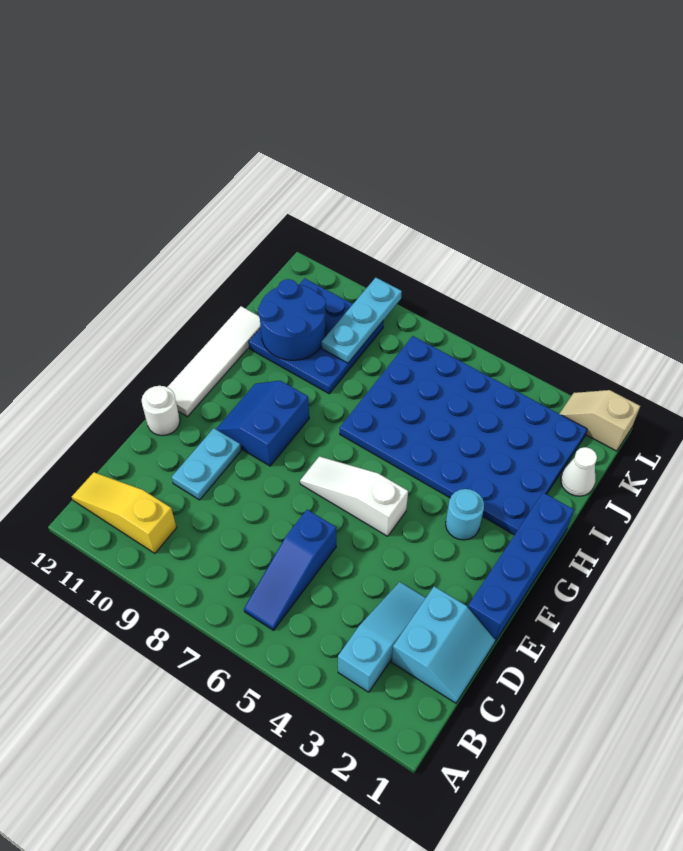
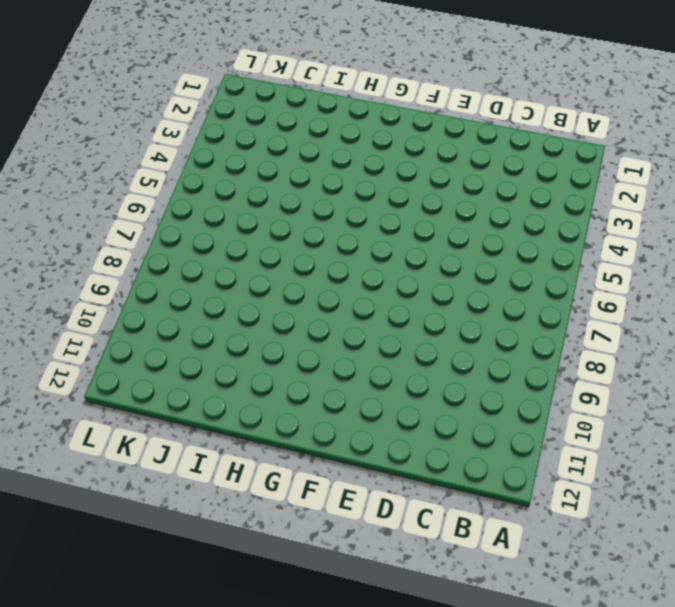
none -> cyan 1x3 slope [338,582,426,692]
none -> blue 1x3 slope [244,510,336,630]
none -> yellow 1x3 slope [72,472,177,553]

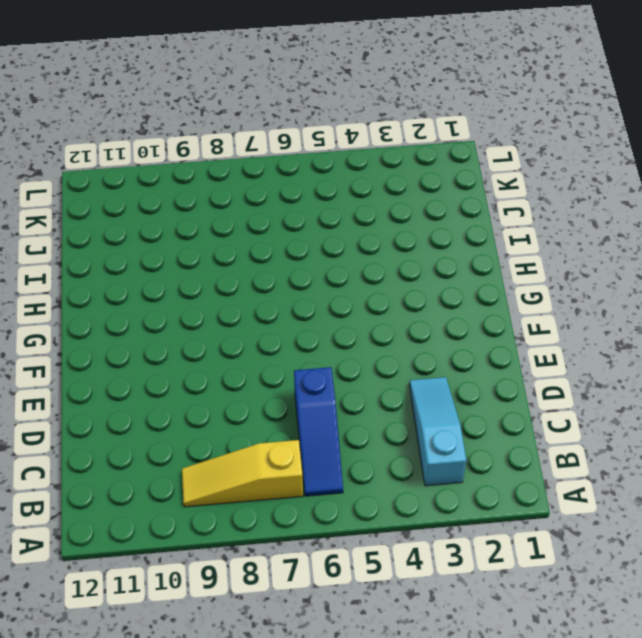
yellow 1x3 slope [182,440,303,507] -> yellow 1x3 slope moved to [72,472,177,553]
none -> cyan 2x2 slope [392,586,495,703]
none -> cyan 1x2 plate [172,428,241,500]
none -> blue 1x4 brick [468,493,574,641]

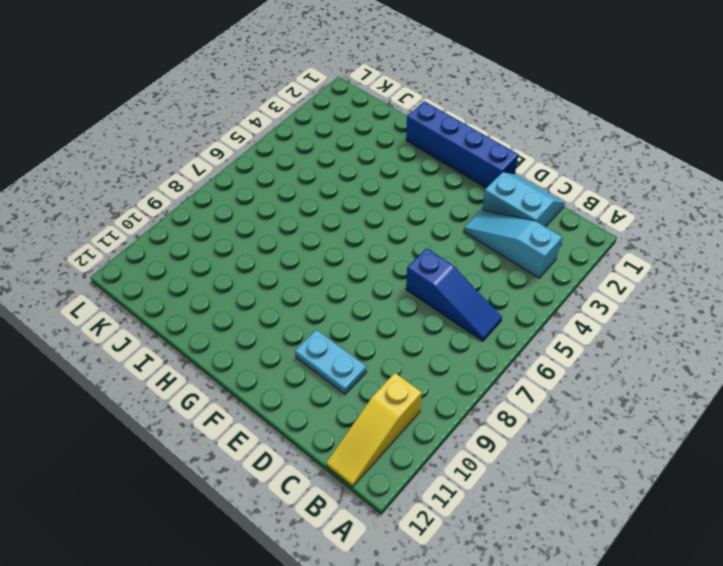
none -> white 1x1 round brick [142,386,180,436]
none -> white 1x3 slope [300,456,408,536]
none -> blue 2x2 slope [216,381,309,466]

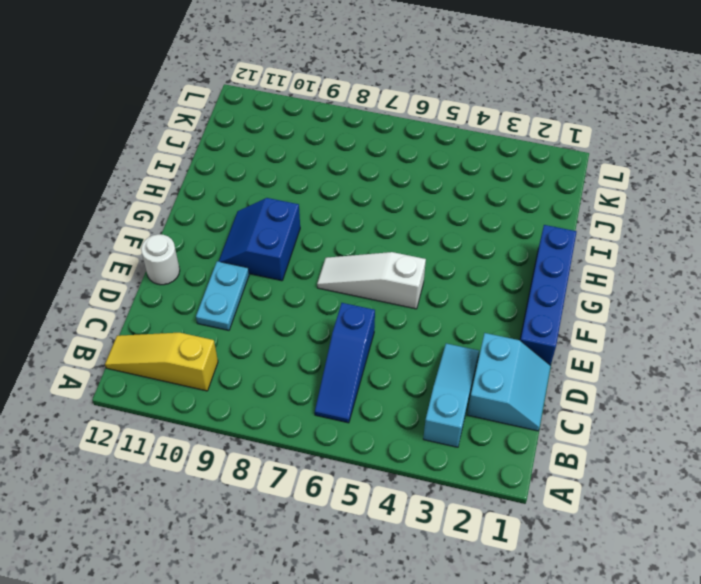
none -> white 1x4 tile [167,306,261,417]
none -> cyan 1x1 round brick [446,489,484,540]
none -> blue 4x6 plate [340,336,587,535]

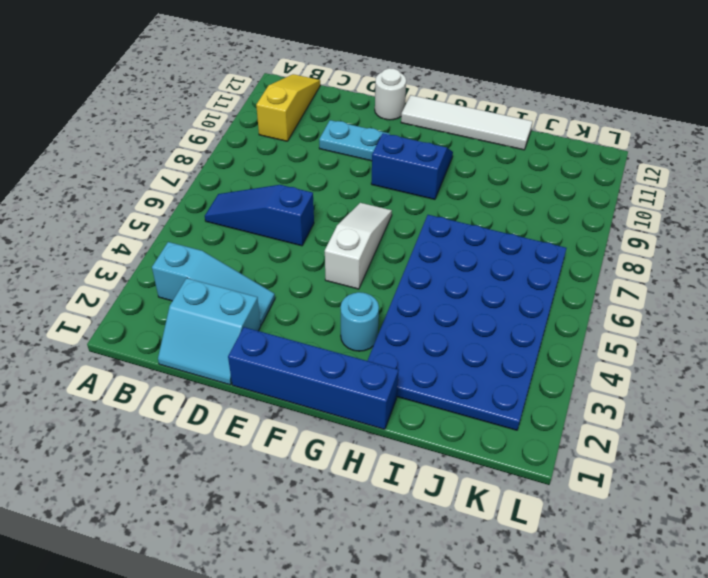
none -> blue 3x3 plate [249,278,384,394]
none -> white 1x1 cone [561,447,597,496]
none -> tan 1x2 slope [559,390,640,451]

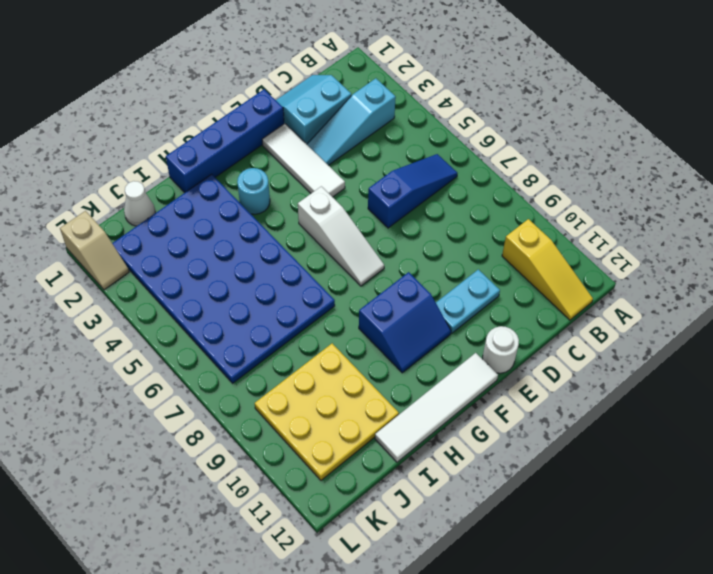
white 1x3 tile [262,124,345,197] -> none
yellow 3x3 plate [255,343,399,480] -> blue 3x3 plate [249,278,384,394]
none -> blue 2x2 round brick [258,279,326,360]
none -> cyan 1x3 plate [322,278,402,363]

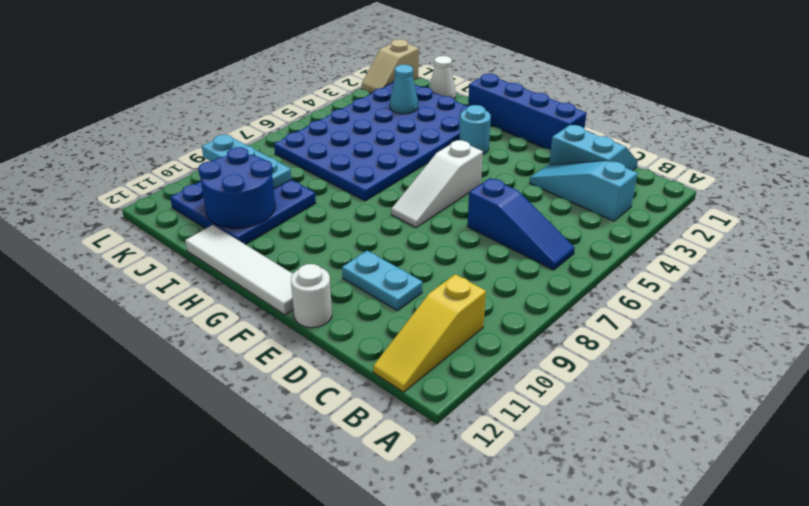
cyan 1x1 cone [390,65,418,114] -> none
none -> blue 2x2 slope [216,381,309,466]

